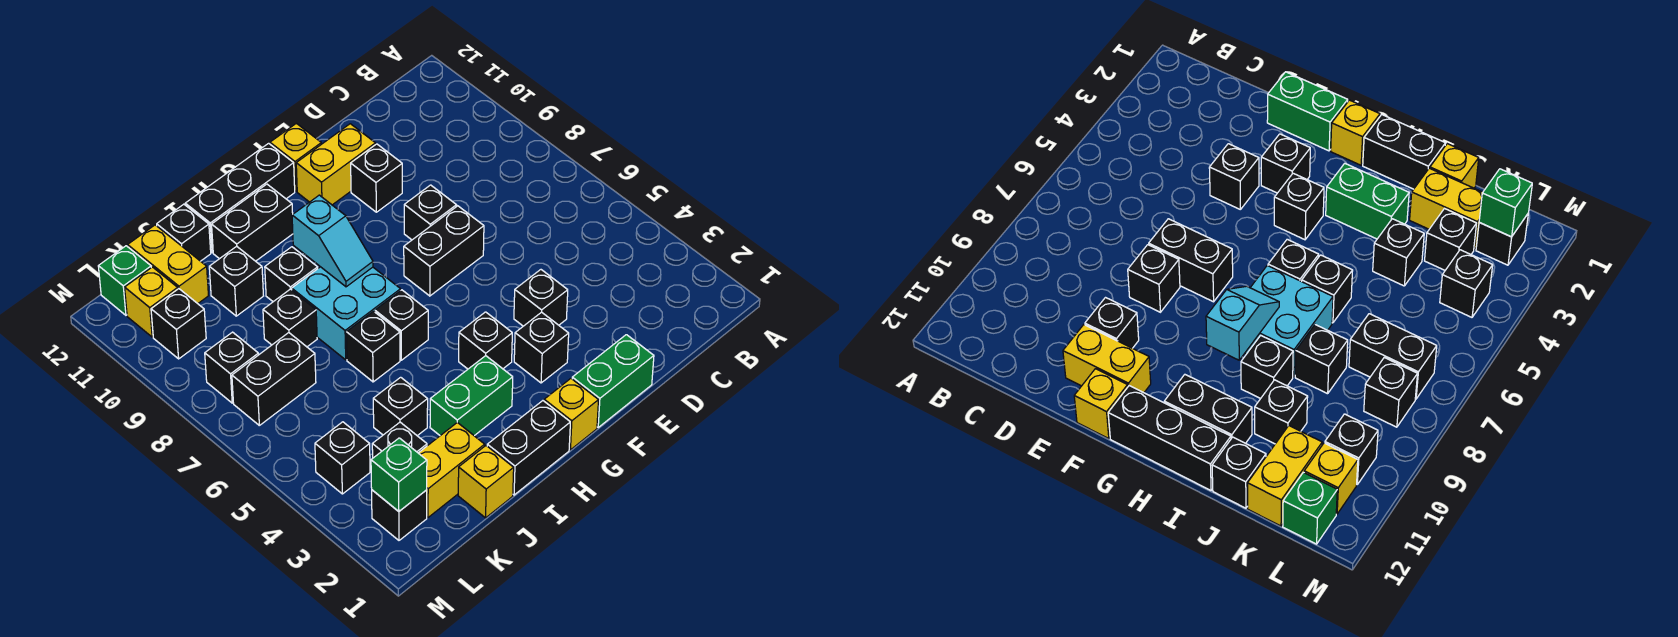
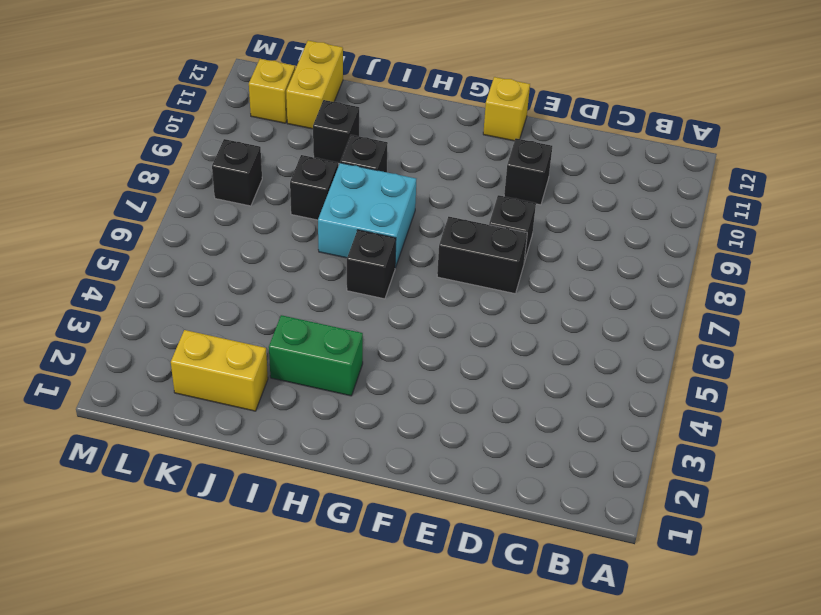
none -> green 1x2 brick [572,335,654,427]
none -> black 1x1 brick [514,270,568,326]
none -> yellow 1x2 brick [296,124,376,205]
none -> black 1x1 brick [514,312,569,383]

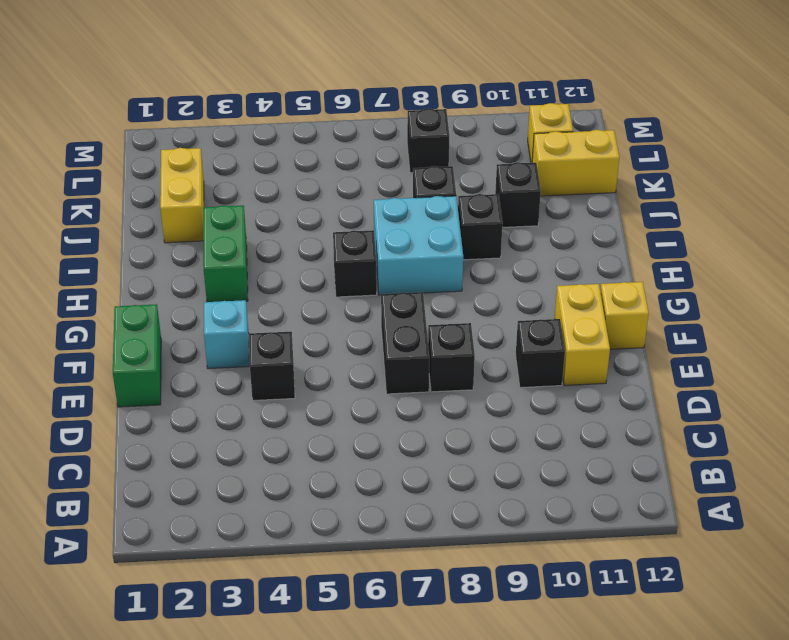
cyan 1x1 brick [204,300,249,369] -> black 1x1 brick [514,312,569,383]
none -> yellow 1x1 brick [544,379,599,450]
none -> black 1x1 brick [459,312,512,369]
none -> black 1x3 brick [185,143,295,253]
none -> black 1x2 brick [487,401,570,495]

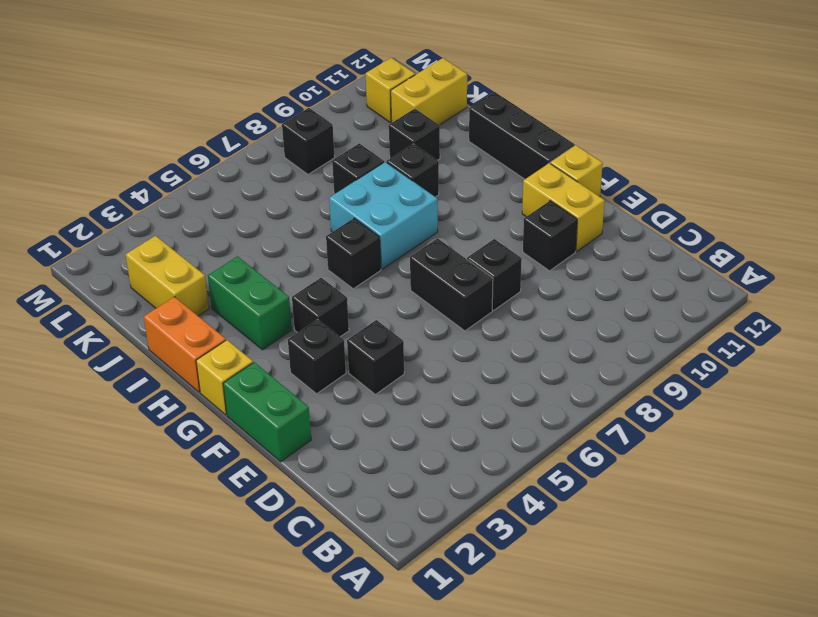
orange 1x2 brick [144,297,226,392] -> black 1x2 brick [487,401,570,495]
none -> black 1x2 brick [212,184,293,261]
none -> black 1x1 brick [346,311,400,382]
none -> yellow 1x1 brick [458,446,514,518]
none -> black 1x1 brick [373,377,428,436]

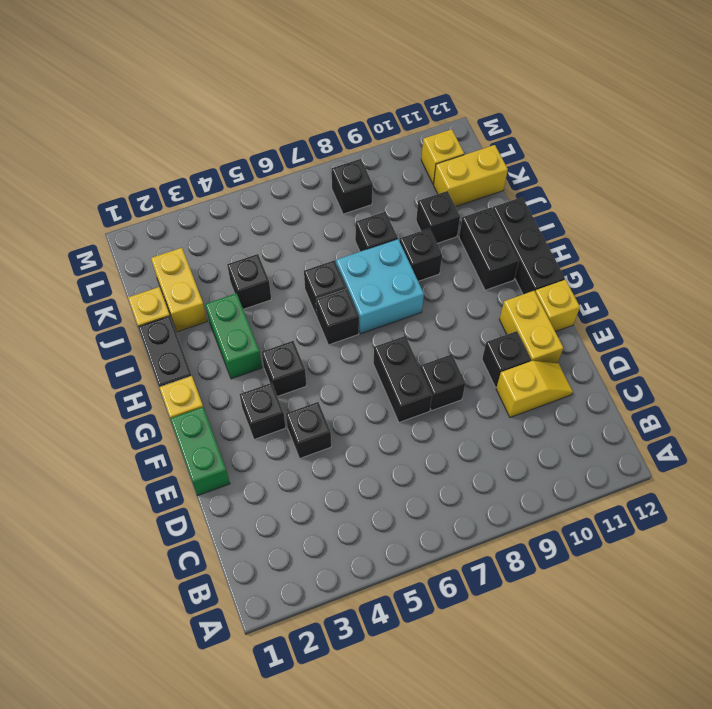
yellow 1x2 slope [496,361,573,417] -> none
none -> black 1x1 brick [157,204,211,261]
none -> black 1x1 brick [372,422,427,458]
none -> black 1x2 brick [232,333,316,425]
none -> black 1x1 brick [372,490,427,540]

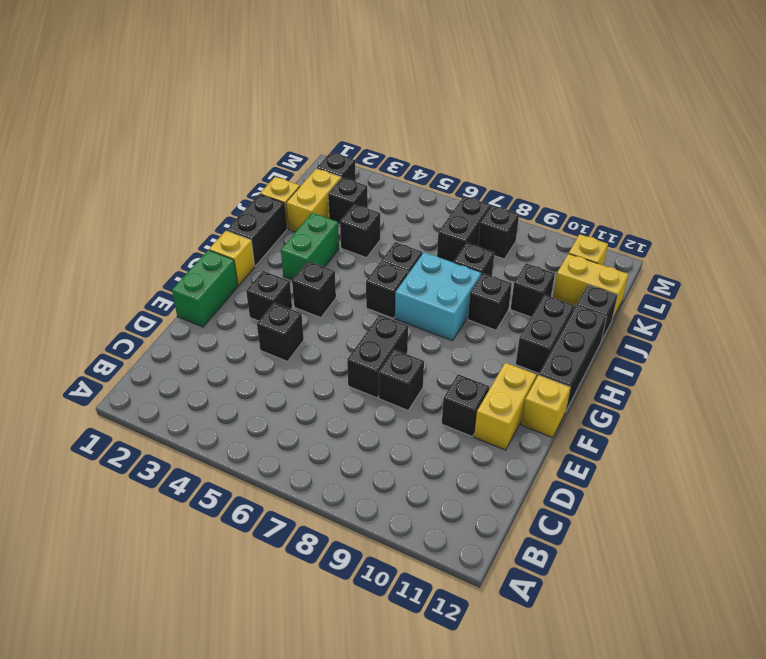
none -> black 1x1 brick [315,422,370,494]
none -> black 1x1 brick [151,289,206,359]
none -> green 1x1 brick [98,246,151,315]
none -> cyan 1x2 slope [292,195,373,287]

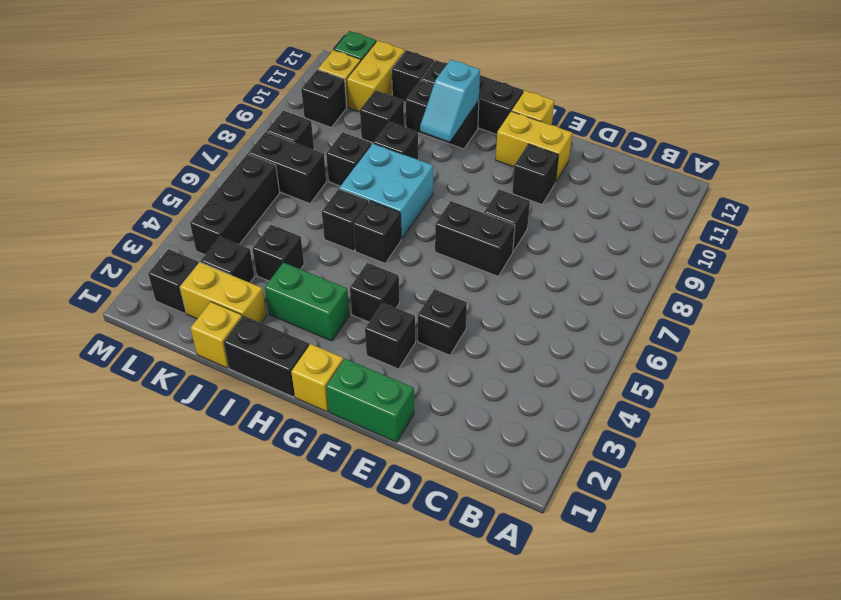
cyan 1x2 slope [420,60,480,141] -> cyan 1x2 slope moved to [292,195,373,287]
black 1x3 brick [190,154,280,255] -> black 1x1 brick [315,422,370,494]
none -> green 1x1 brick [371,438,427,511]

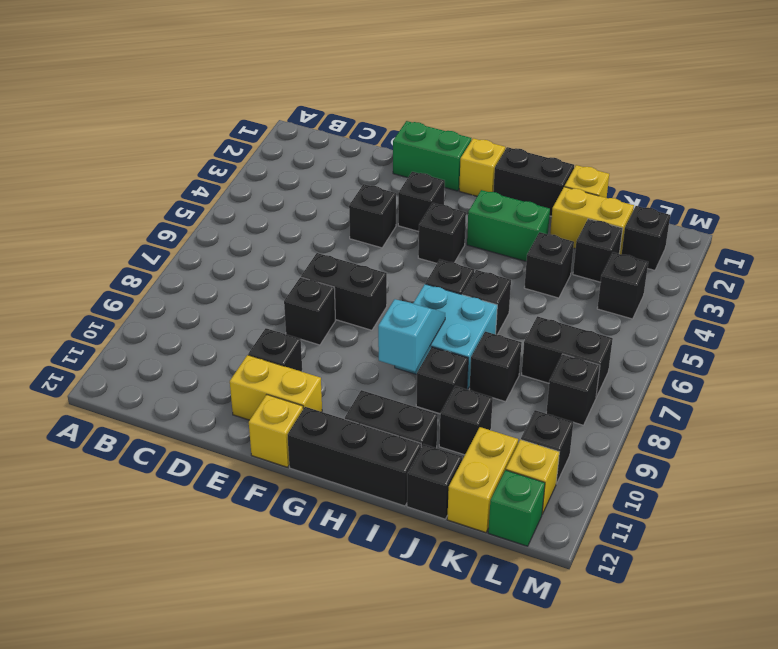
none -> green 1x1 brick [371,438,427,511]

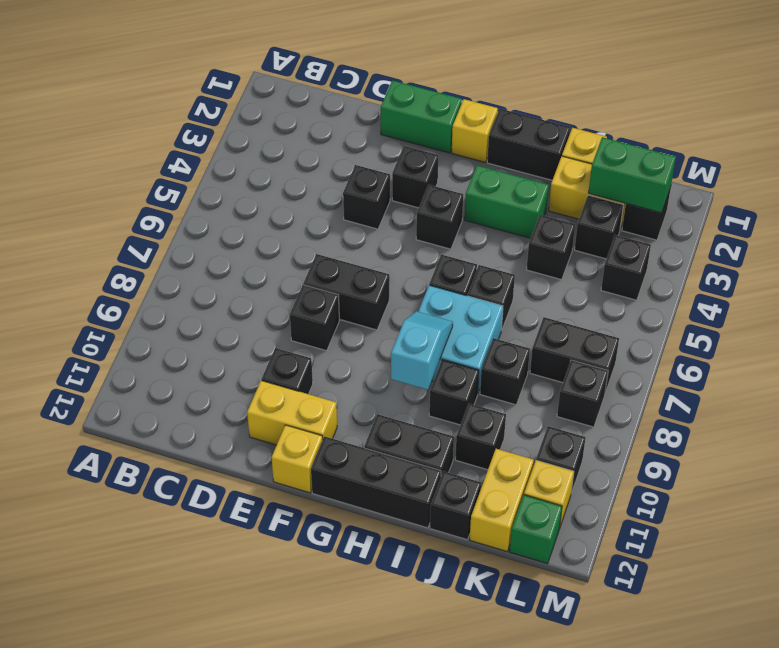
green 1x2 brick [588,137,676,213] -> green 1x1 brick [371,438,427,511]

